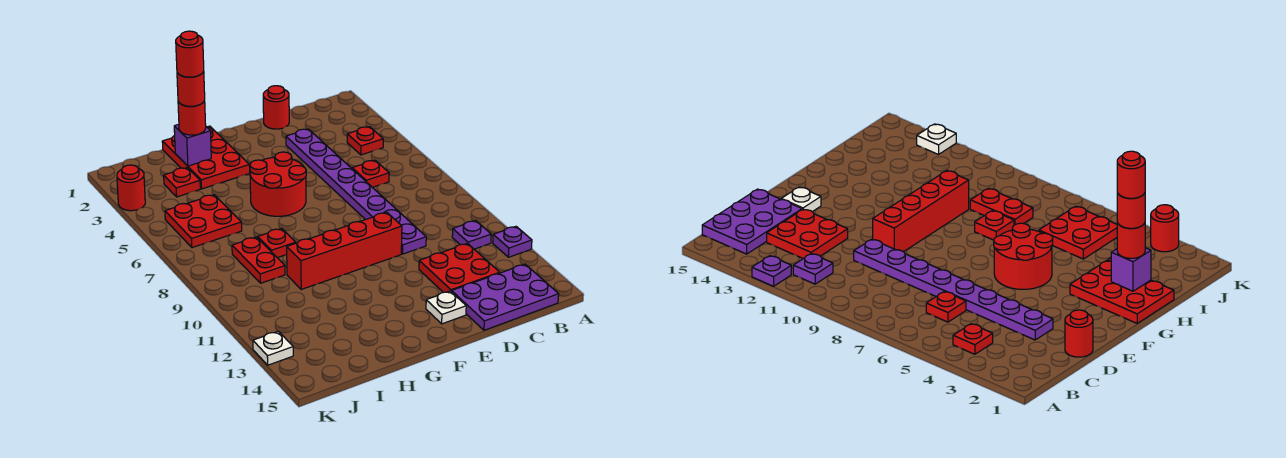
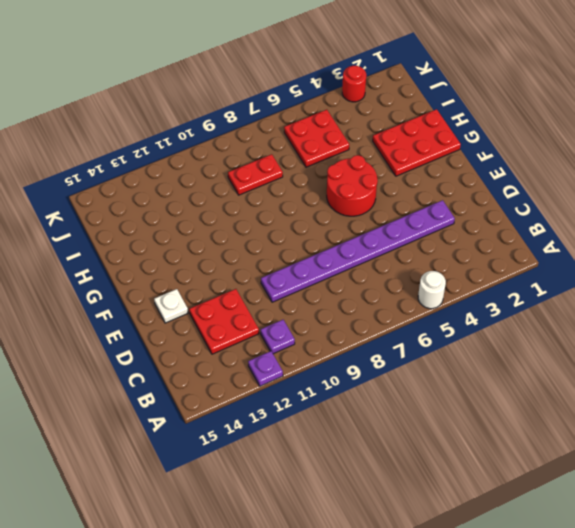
white 1x1 round brick [418,271,446,309] -> none
none -> red 1x1 plate [347,127,383,155]
none -> purple 2x3 plate [452,264,559,330]
none -> red 1x1 plate [352,160,389,187]

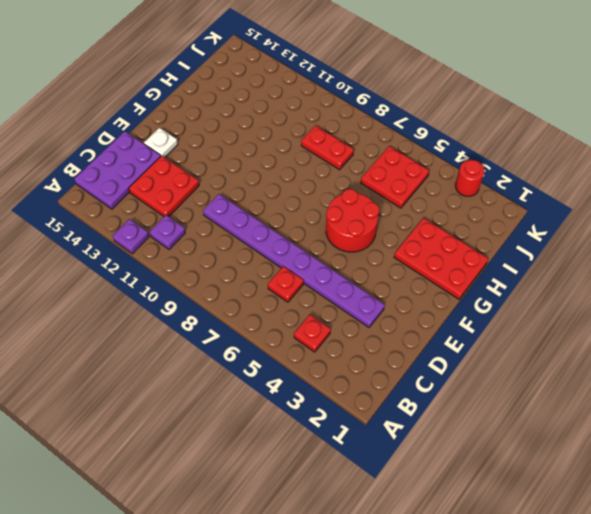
none -> red 1x1 round brick [263,86,289,129]
none -> red 1x4 brick [287,213,402,289]
none -> red 1x1 plate [258,228,296,258]

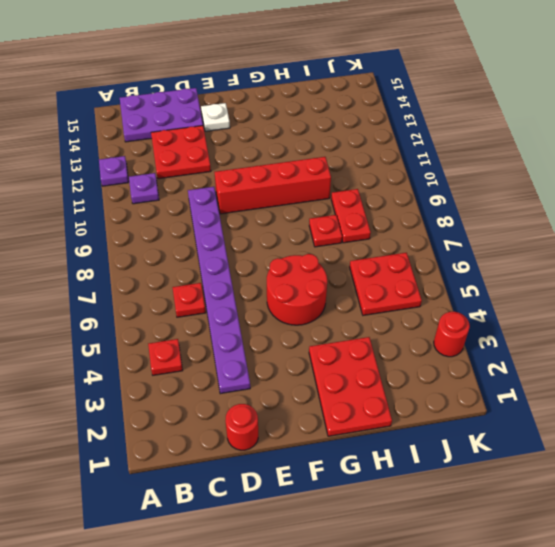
none -> red 1x1 plate [164,168,200,197]
none -> white 1x1 plate [253,331,293,365]
none -> purple 1x1 brick [174,124,211,166]

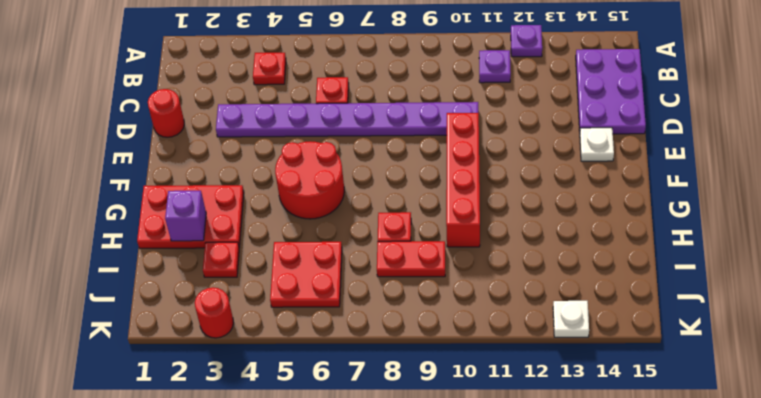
none -> red 2x2 plate [419,244,500,293]
none -> red 1x1 round brick [178,101,206,135]
none -> red 1x1 round brick [177,72,205,106]

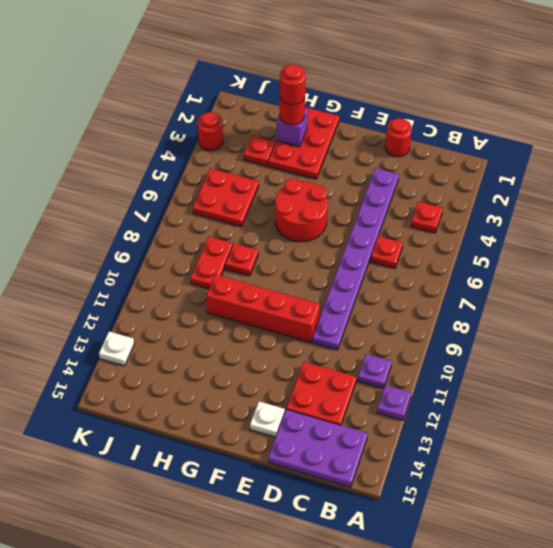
none -> red 1x1 round brick [176,31,204,77]

